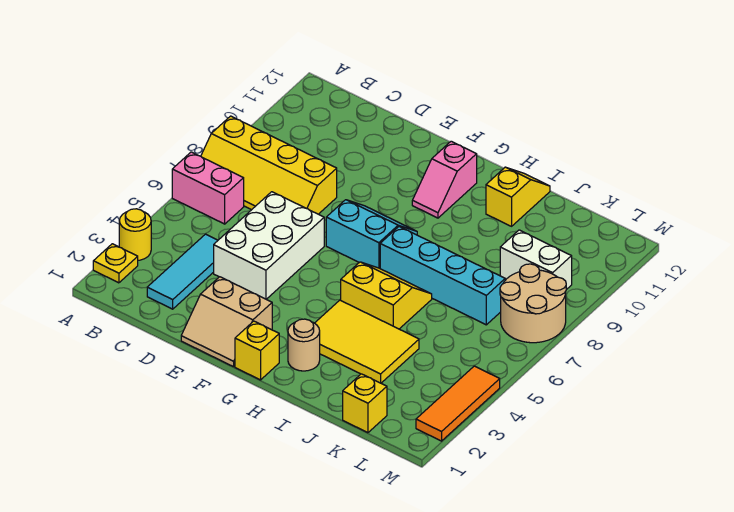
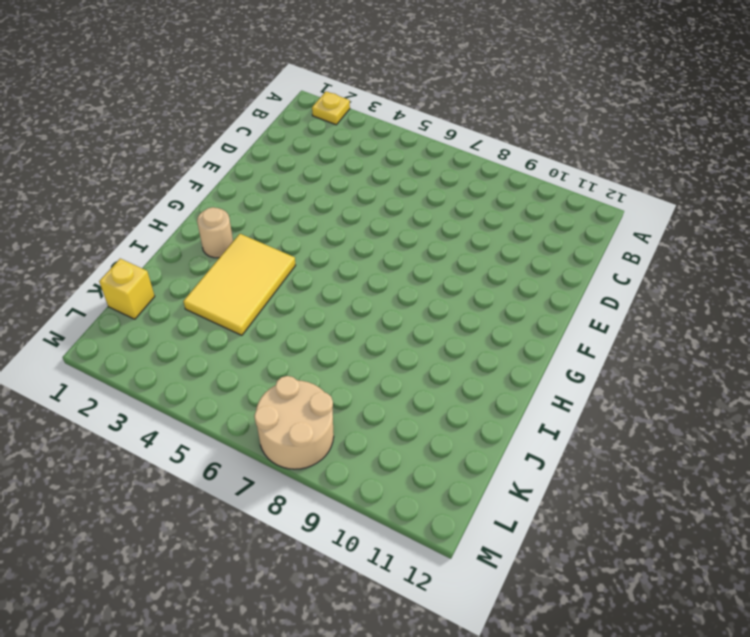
none -> yellow 1x1 round brick [119,209,151,260]
none -> pink 1x2 brick [172,152,244,224]
none -> yellow 2x4 slope [201,116,337,214]

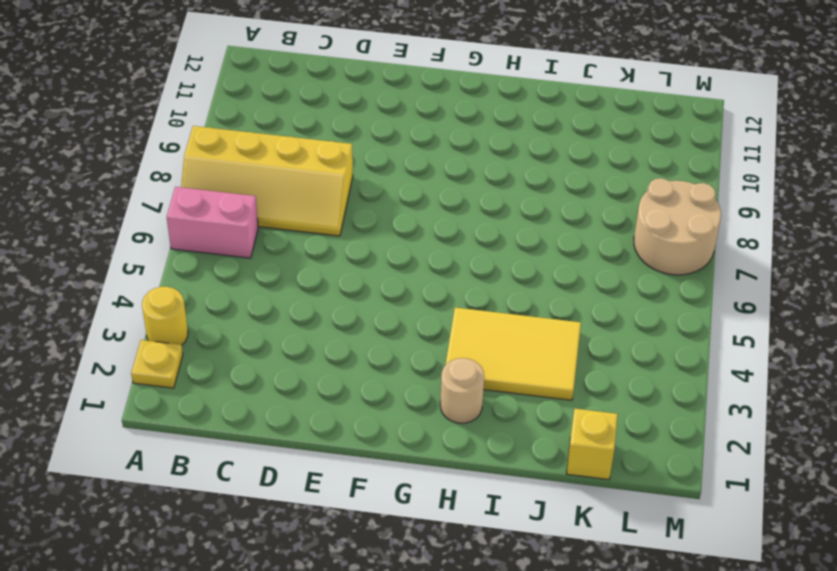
none -> cyan 1x3 tile [147,234,218,309]
none -> white 2x3 brick [214,192,324,299]
none -> tan 2x2 slope [181,277,272,367]

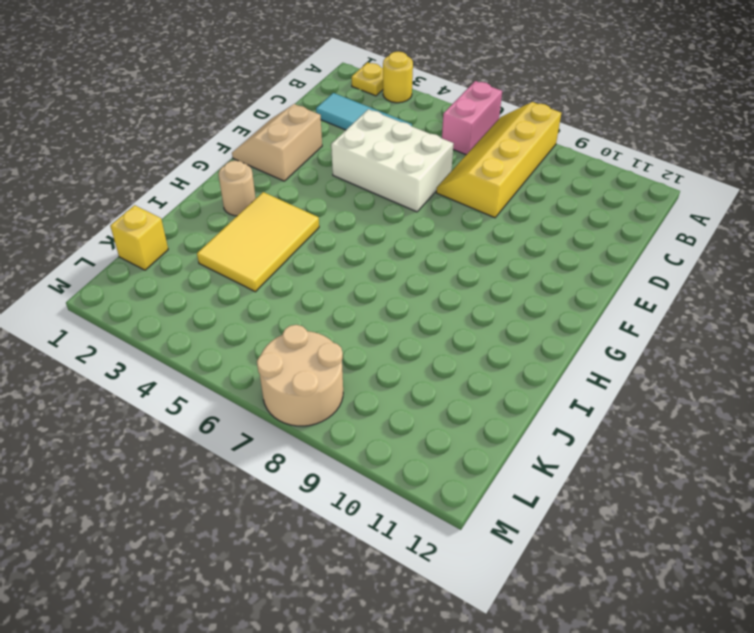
none -> cyan 2x2 slope [326,200,417,268]
none -> yellow 1x1 brick [235,321,279,380]
none -> pink 1x2 slope [412,141,477,218]

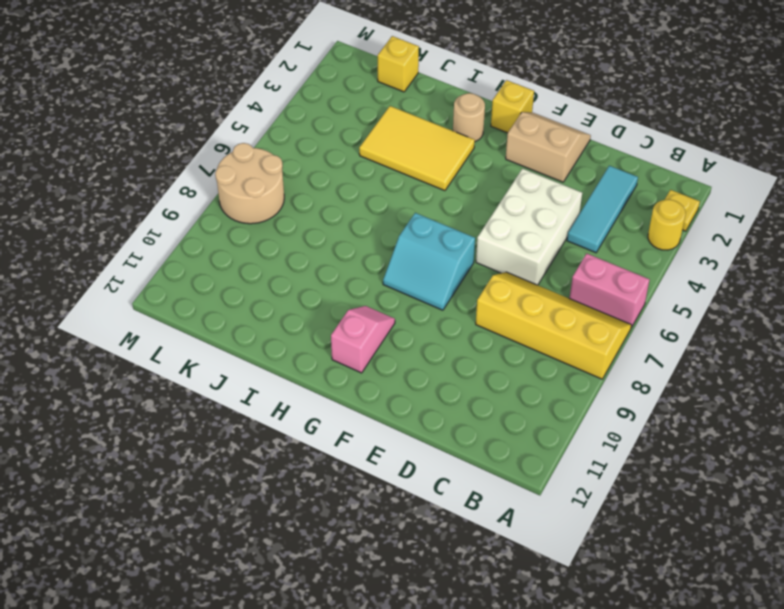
none -> yellow 2x2 slope [341,262,432,329]
none -> cyan 1x4 brick [380,227,505,325]
none -> yellow 1x2 slope [486,167,550,226]

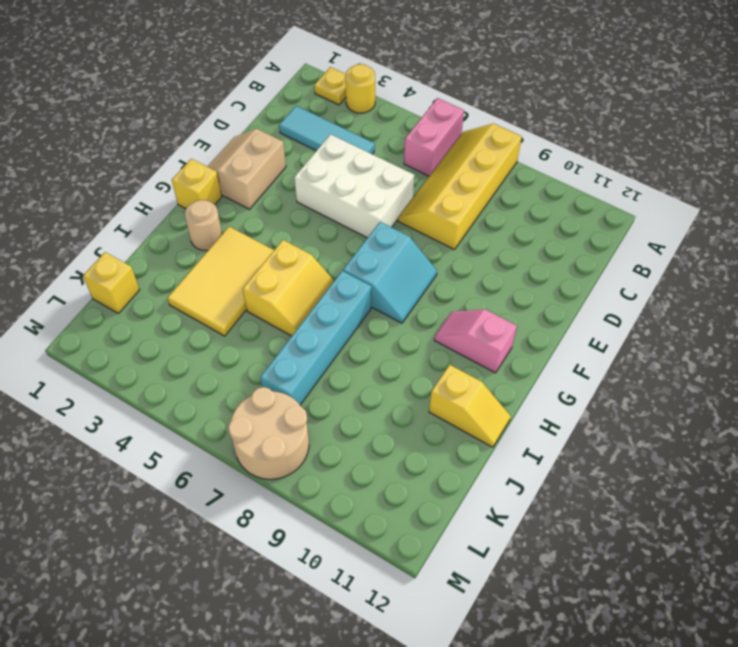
none -> white 1x2 brick [500,230,572,290]
none -> orange 1x3 tile [416,366,500,441]

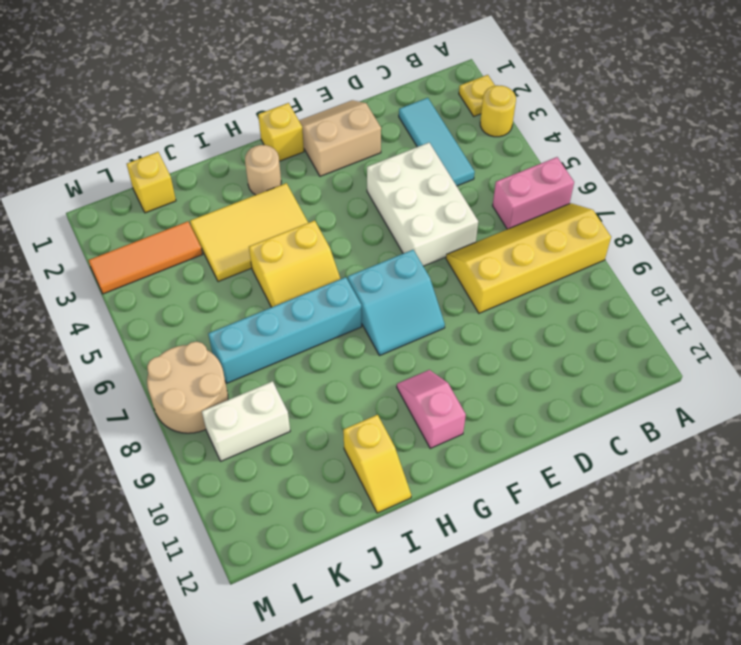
orange 1x3 tile [88,221,203,294] -> orange 1x3 tile turned to [416,366,500,441]

